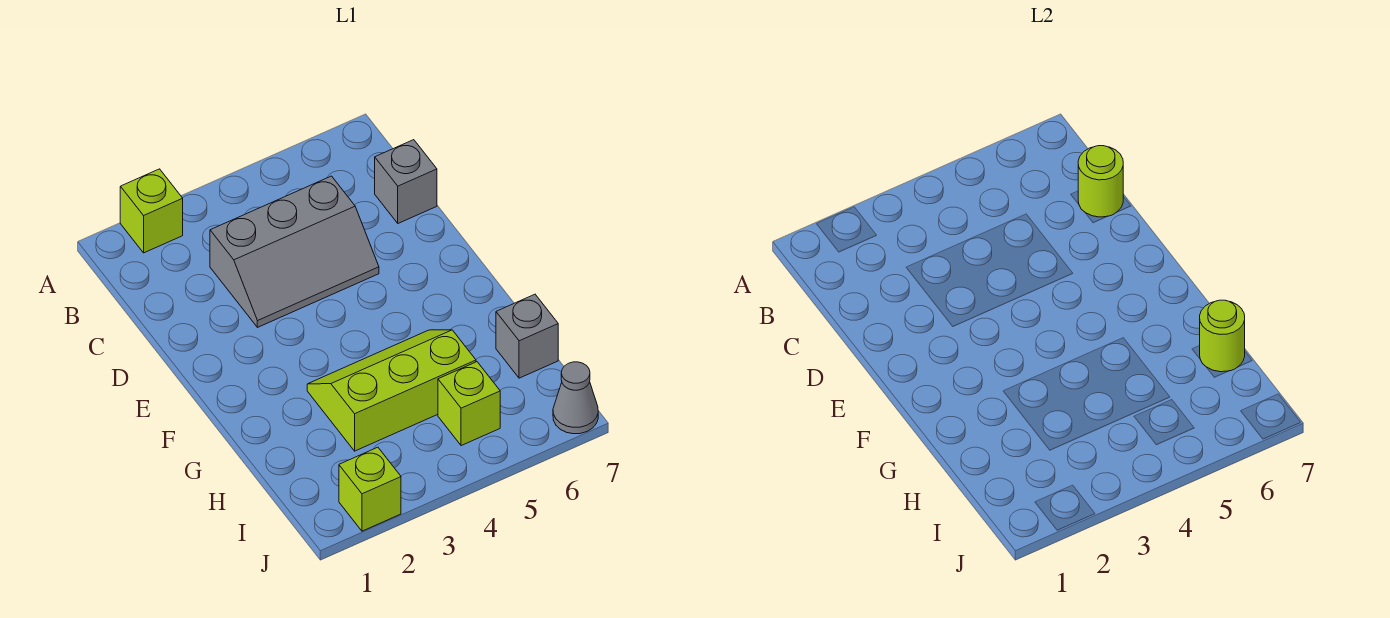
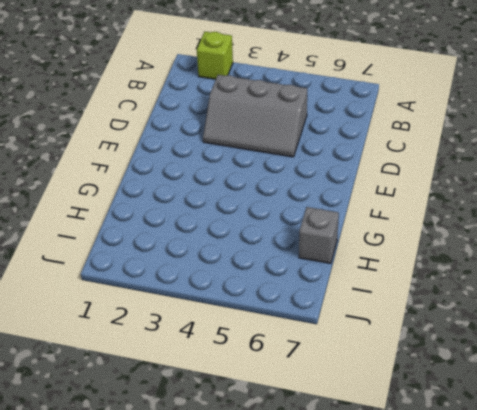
none -> grey 1x1 brick [375,140,437,223]
none -> lime 2x3 slope [307,330,476,451]

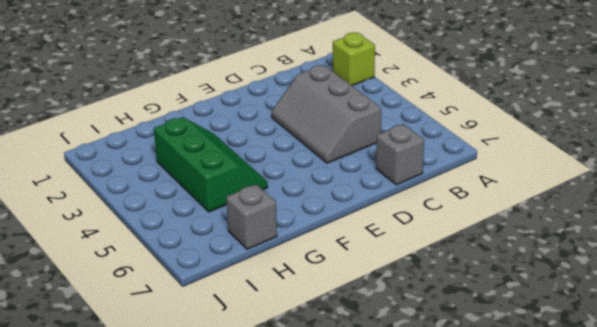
green 2x3 slope [154,117,268,212] -> lime 2x3 slope [307,330,476,451]
none -> lime 1x1 brick [438,362,500,446]
none -> lime 1x1 brick [339,447,401,531]

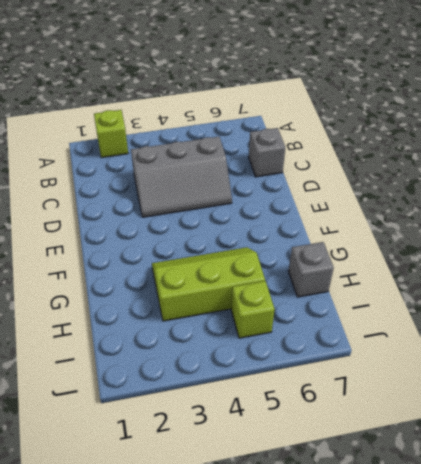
none -> lime 1x1 brick [339,447,401,531]
none -> grey 1x1 cone [553,362,598,434]

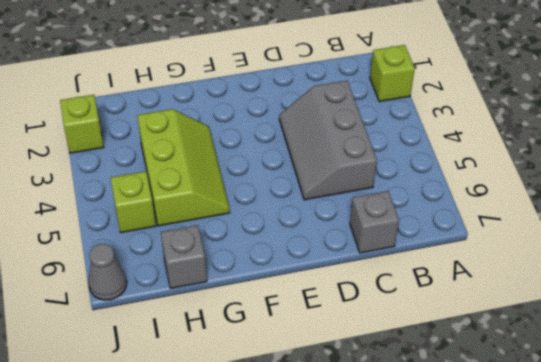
none -> lime 1x1 round brick [1078,146,1123,217]
none -> lime 1x1 round brick [1200,300,1245,372]

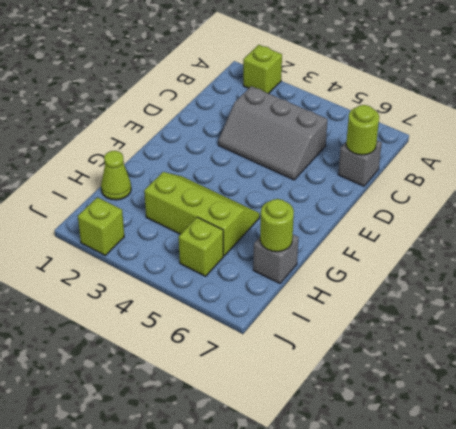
lime 1x1 cone [101,151,131,200] -> none
none -> grey 1x1 cone [553,362,598,434]

